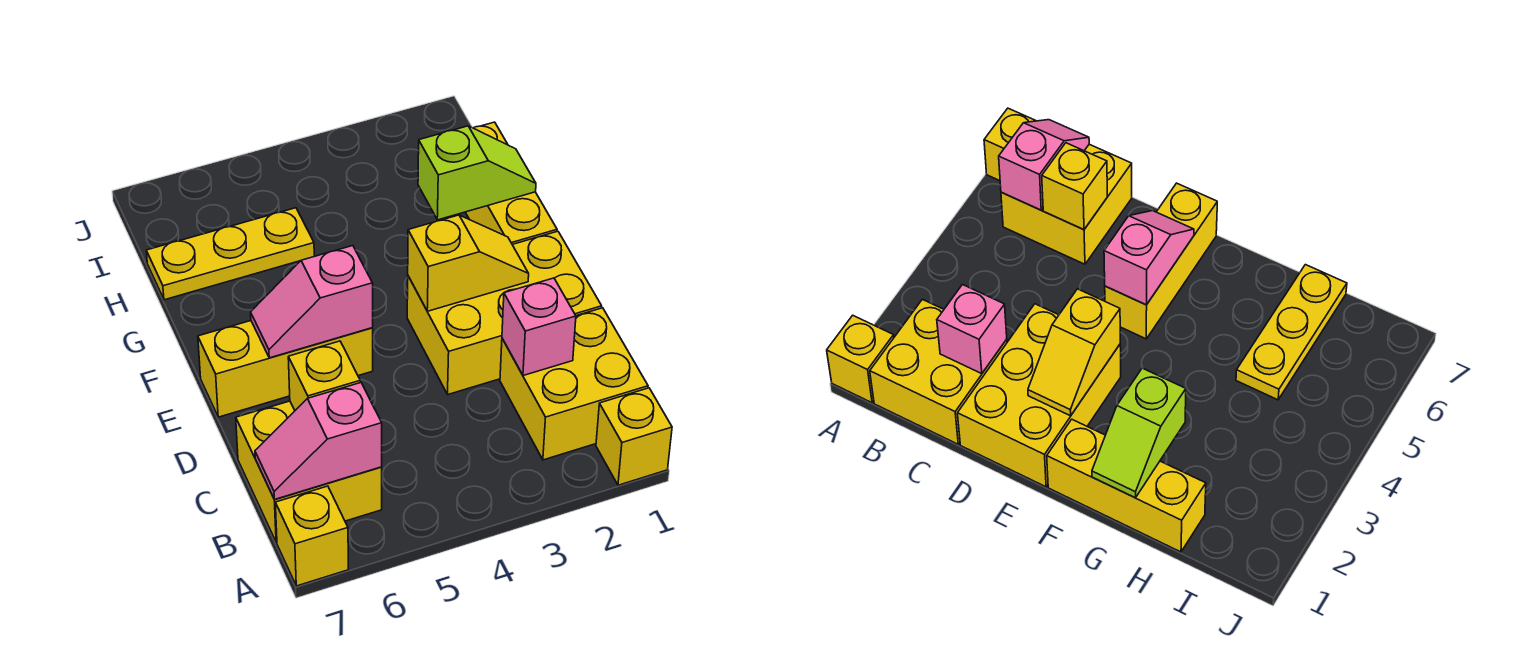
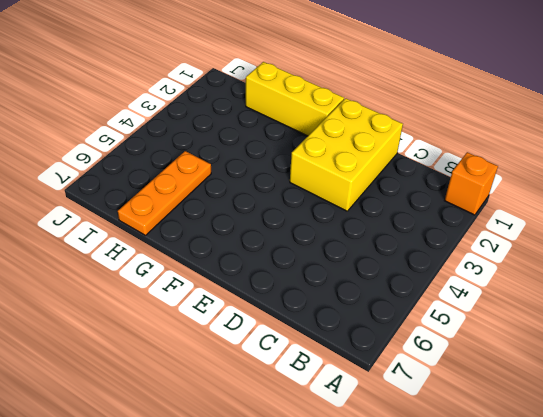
orange 1x1 brick [444,152,498,215] -> yellow 1x1 brick [596,388,672,485]
orange 1x3 plate [118,151,211,235] -> yellow 1x3 plate [146,208,314,300]
none -> yellow 1x1 brick [275,486,349,586]
none -> yellow 2x2 brick [500,308,648,460]
none -> yellow 2x2 brick [236,401,382,542]

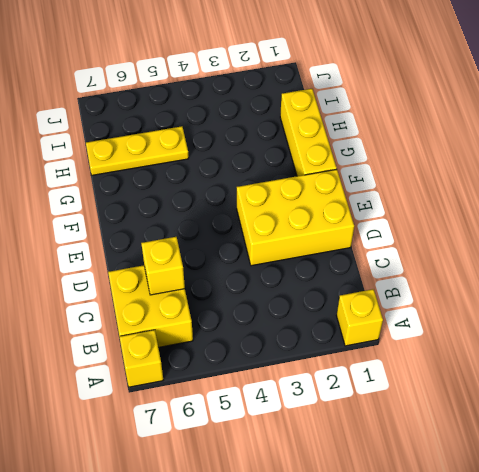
none -> yellow 2x2 brick [500,308,648,460]
none -> yellow 1x3 brick [198,321,373,417]
none -> pink 1x2 slope [255,383,382,499]

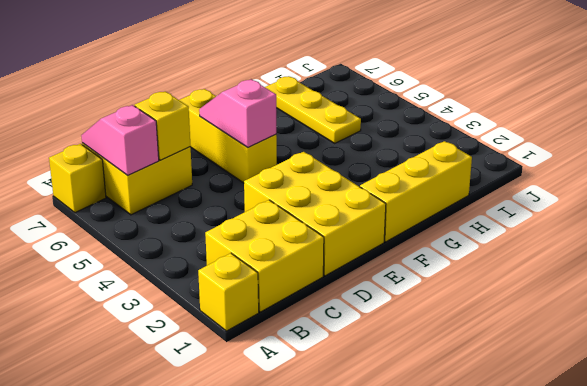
none -> pink 1x1 brick [502,278,576,376]
none -> yellow 1x2 slope [408,215,529,311]
none -> lime 1x2 slope [418,126,536,220]

